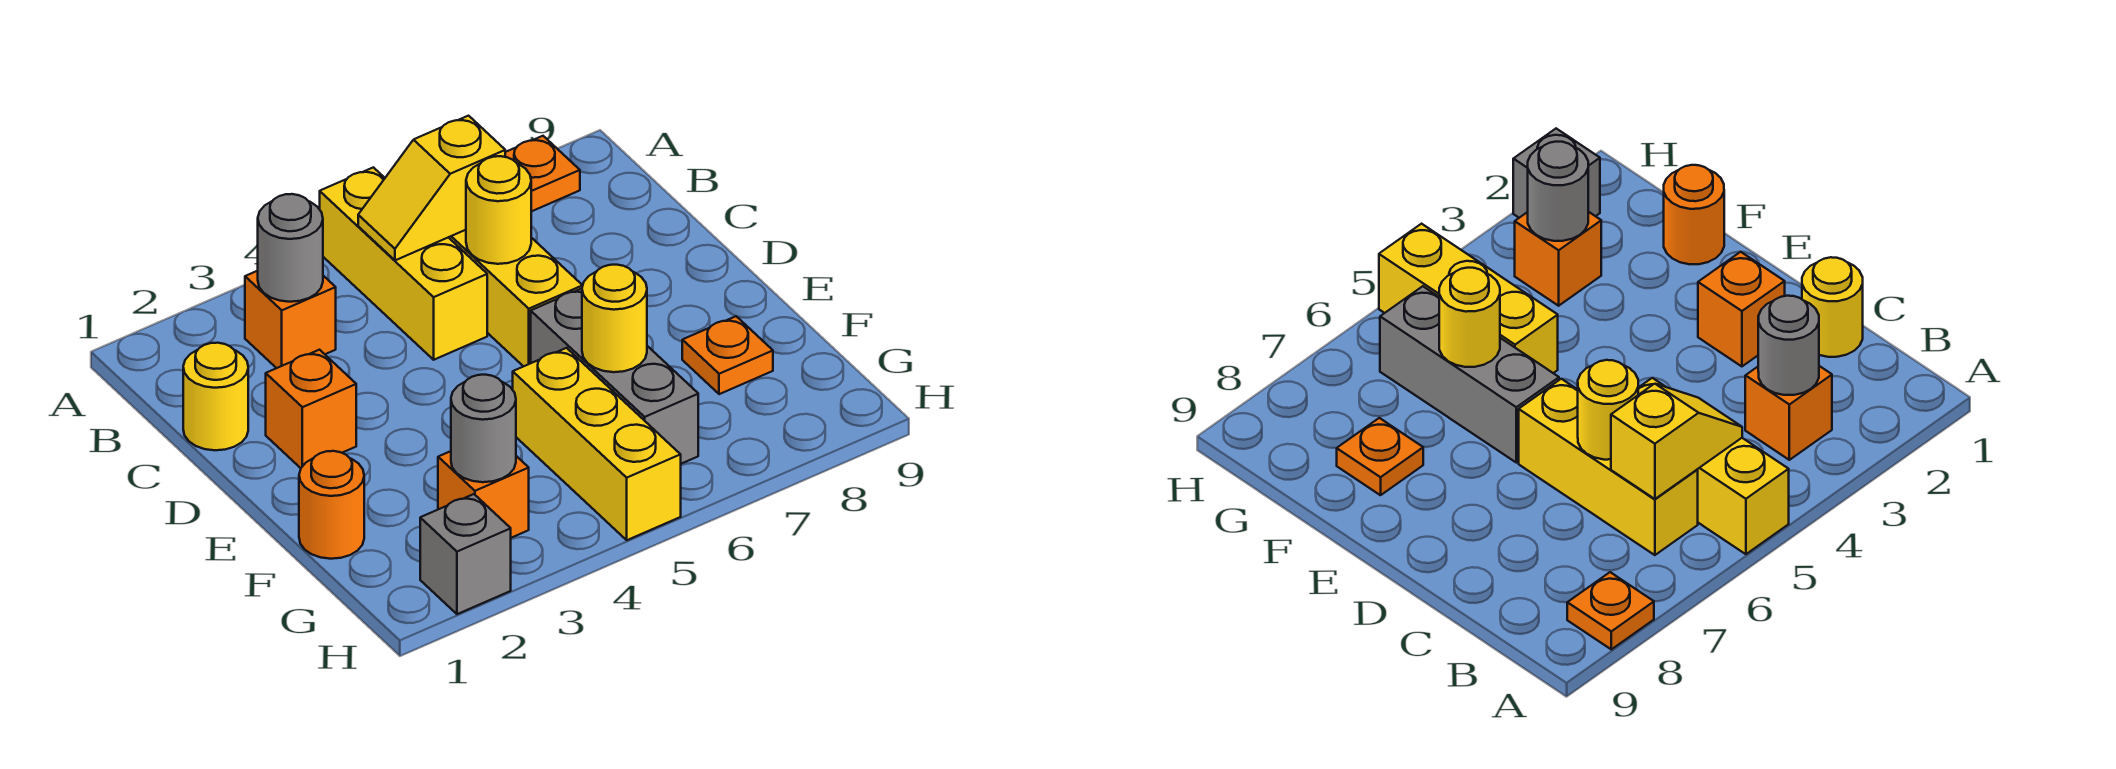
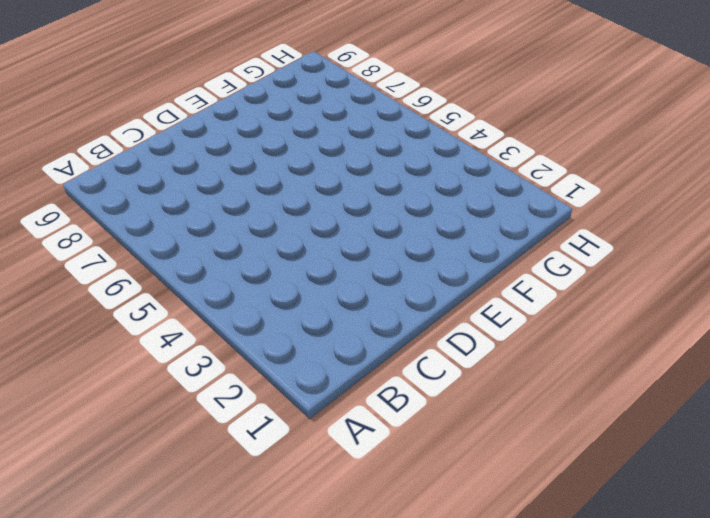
none -> yellow 1x3 brick [320,167,487,360]
none -> orange 1x1 plate [505,136,580,212]
none -> orange 1x1 brick [245,271,336,368]

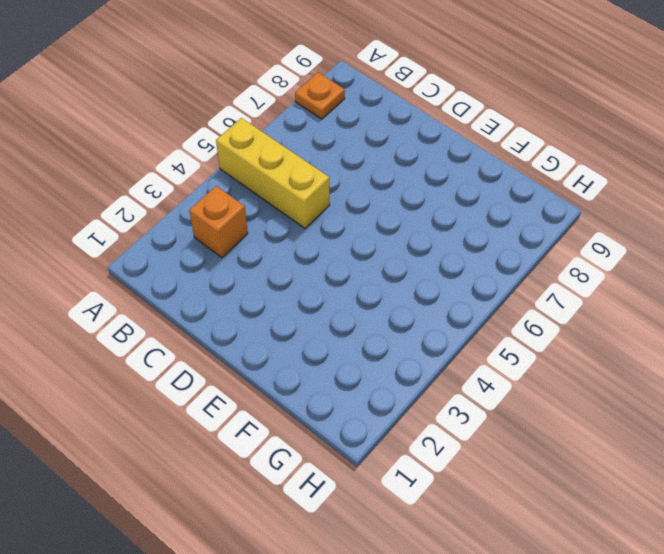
none -> yellow 1x3 brick [449,230,583,367]
none -> yellow 1x1 round brick [183,343,248,450]
none -> orange 1x1 brick [266,350,356,468]

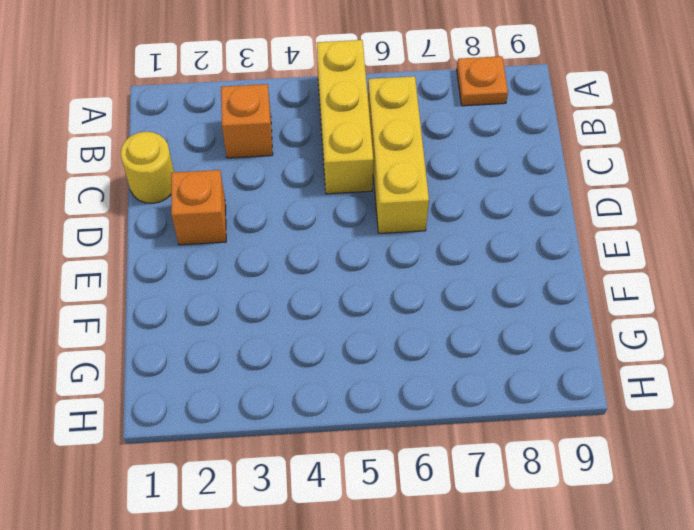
none -> grey 1x3 brick [531,288,698,464]
none -> orange 1x1 round brick [299,451,364,559]
none -> yellow 1x3 brick [513,348,681,540]

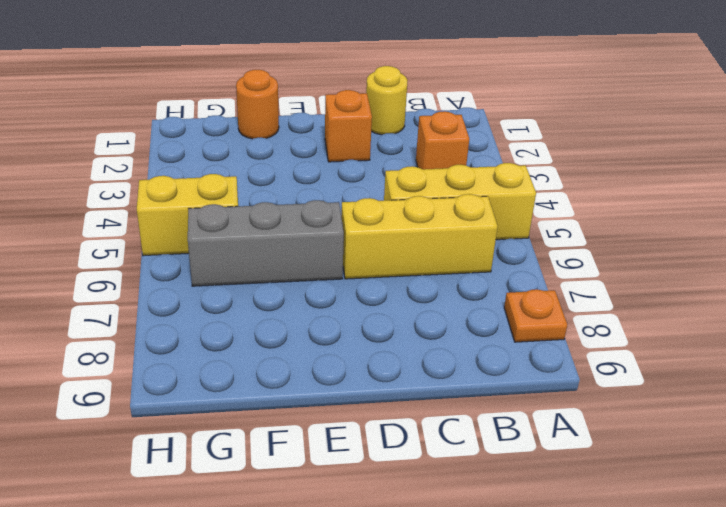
yellow 1x2 brick [137,174,238,256] -> yellow 1x3 brick [513,348,681,540]
none -> orange 1x1 plate [682,316,773,394]
none -> orange 1x1 brick [438,451,529,538]
none -> grey 1x1 brick [420,494,511,614]

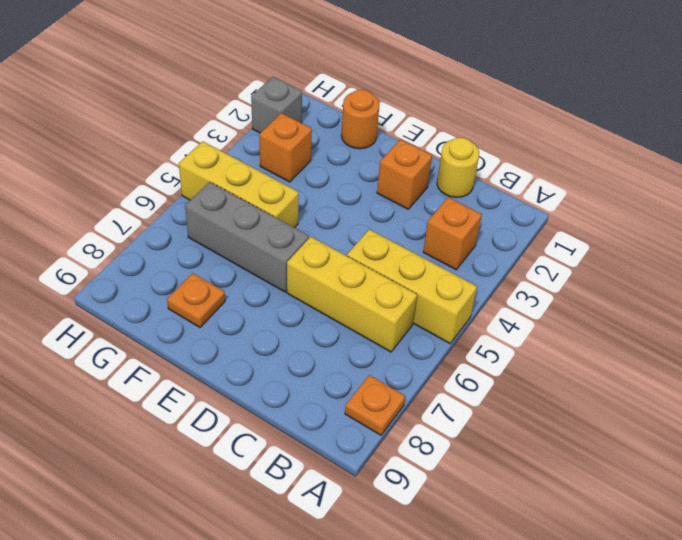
none -> grey 1x1 round brick [258,194,323,302]
none -> yellow 1x2 slope [358,116,505,260]
none -> yellow 1x1 round brick [466,156,531,264]

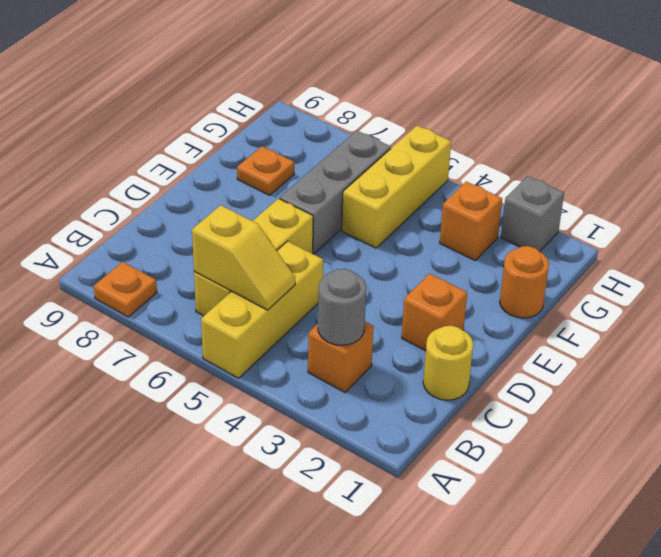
none -> yellow 1x1 round brick [466,156,531,264]
none -> yellow 1x1 round brick [582,265,647,372]
none -> grey 1x1 round brick [451,375,516,482]

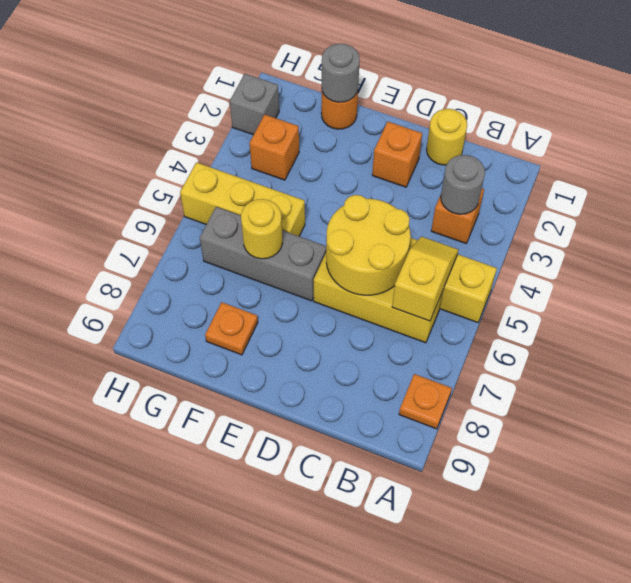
yellow 2x2 round brick [326,195,411,295] -> yellow 1x1 round brick [466,156,531,264]
grey 1x1 round brick [322,44,360,102] -> grey 1x1 round brick moved to [451,375,516,482]

